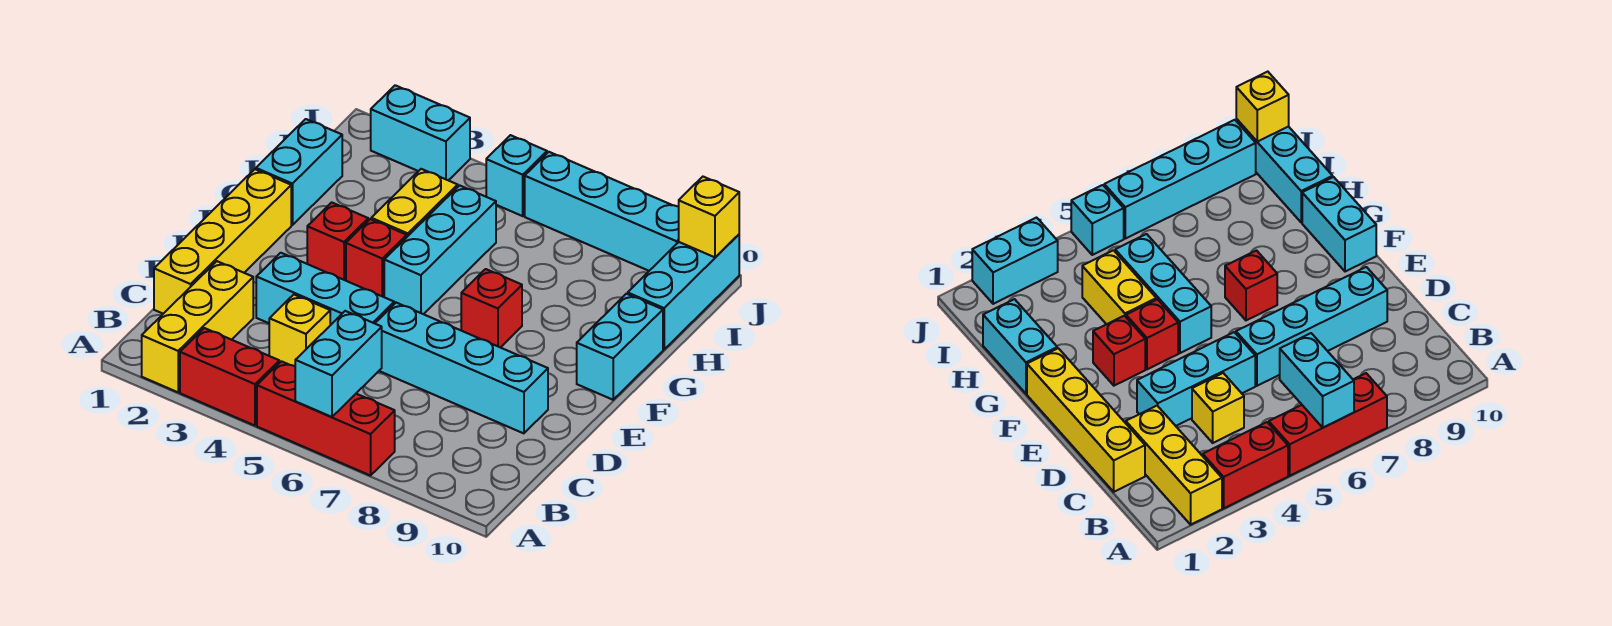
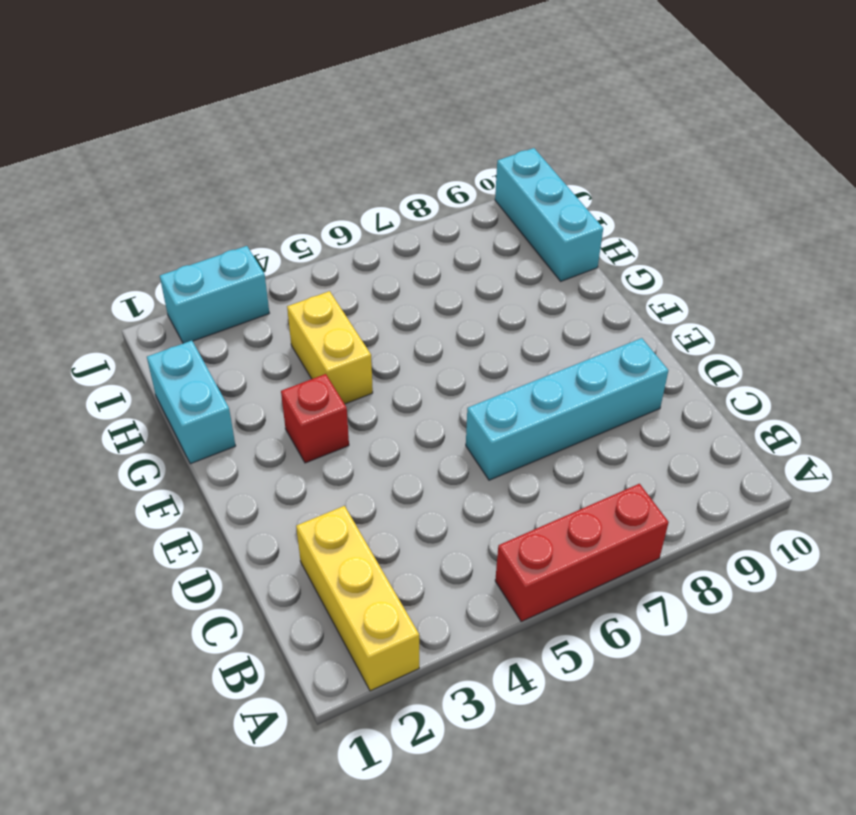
none -> red 1x2 brick [180,328,279,426]
none -> yellow 1x4 brick [154,169,291,314]
none -> yellow 1x1 brick [269,295,330,366]

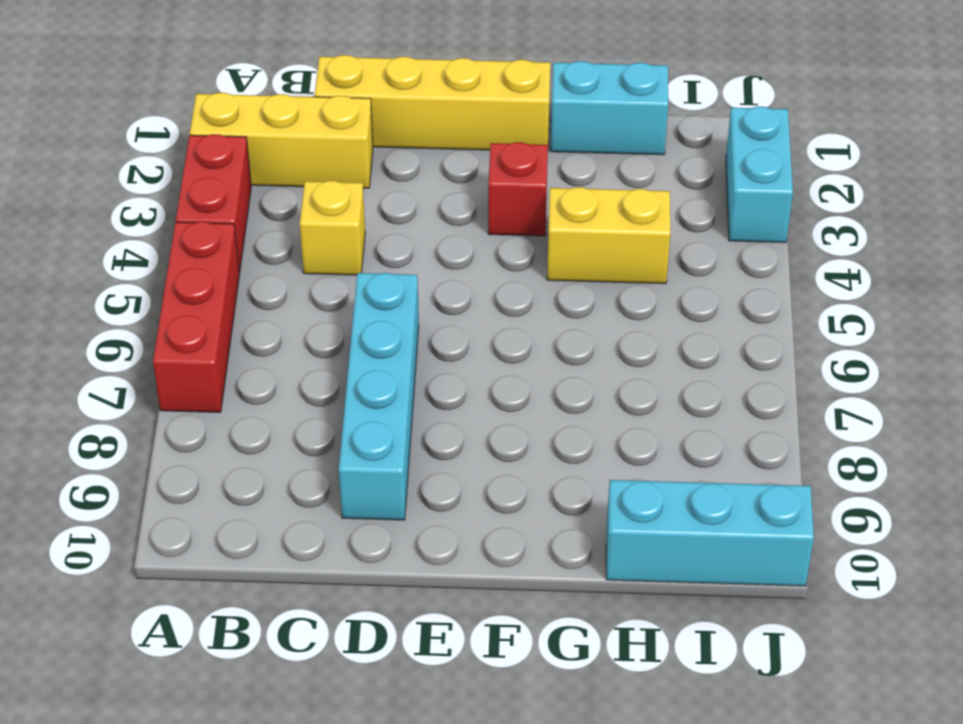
none -> cyan 1x3 brick [256,253,394,325]
none -> red 1x1 brick [346,219,407,297]
none -> cyan 1x3 brick [384,185,496,314]

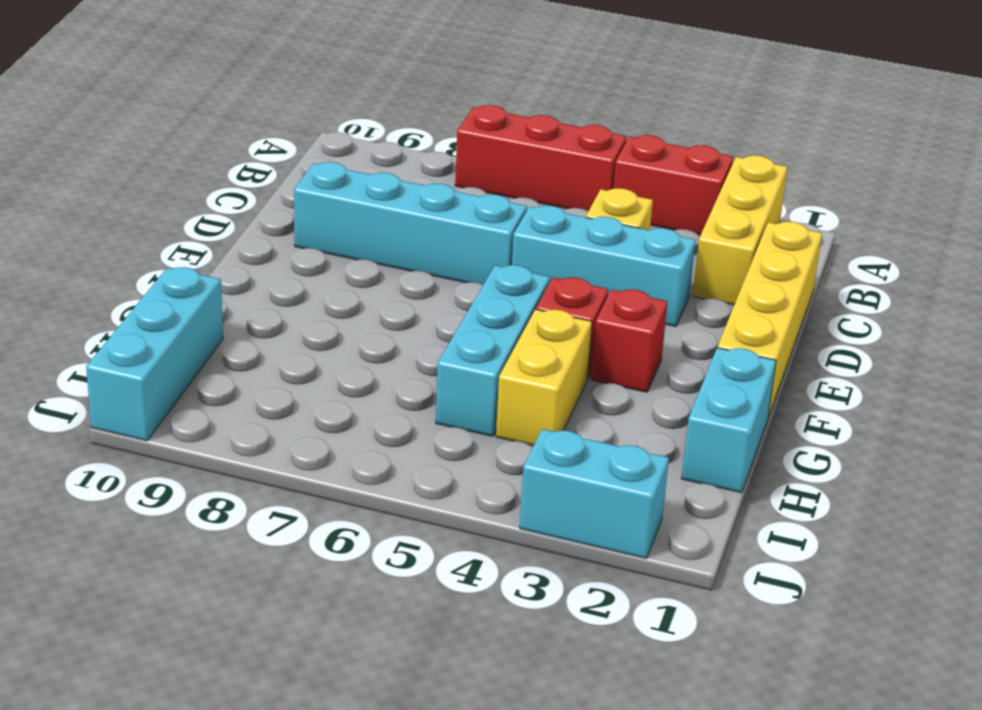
none -> red 1x1 brick [461,269,522,348]
none -> cyan 1x2 brick [577,294,663,400]
none -> cyan 1x1 brick [486,135,547,216]

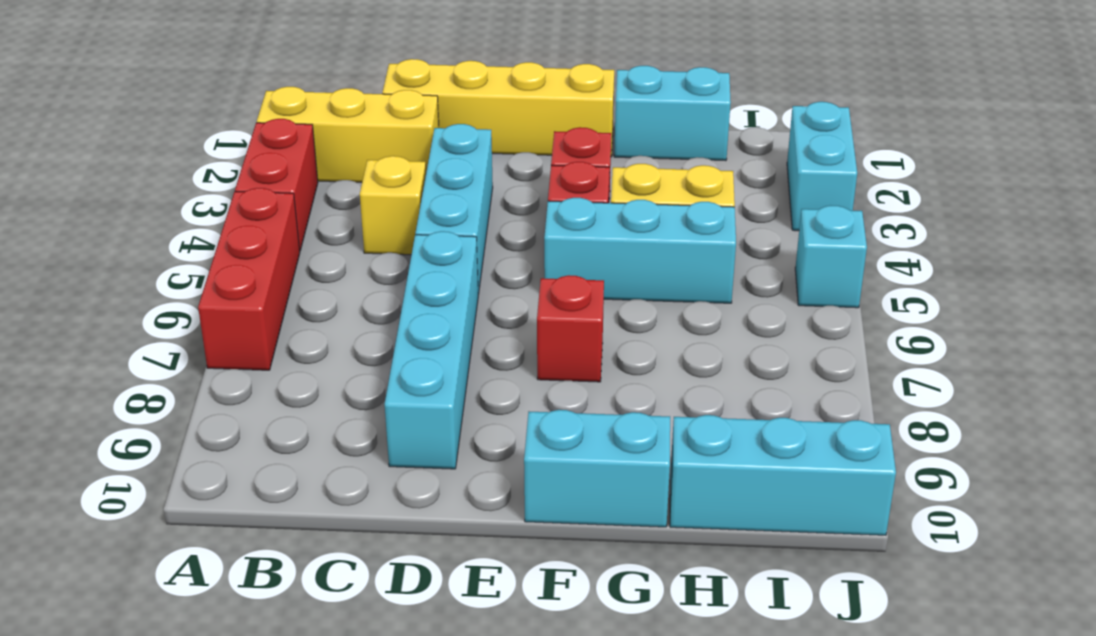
none -> cyan 1x4 brick [525,152,679,271]
none -> cyan 1x2 brick [295,311,382,417]
none -> yellow 1x1 brick [679,177,739,257]

